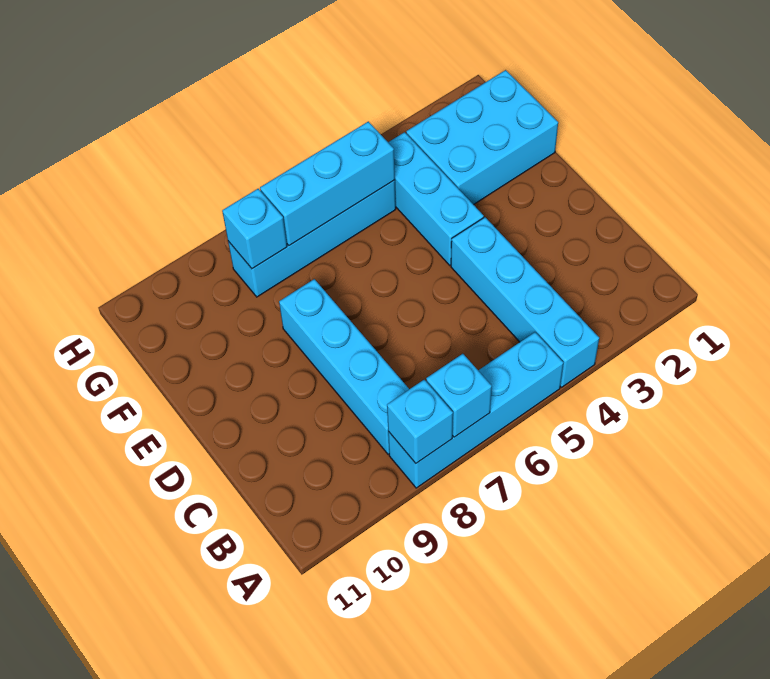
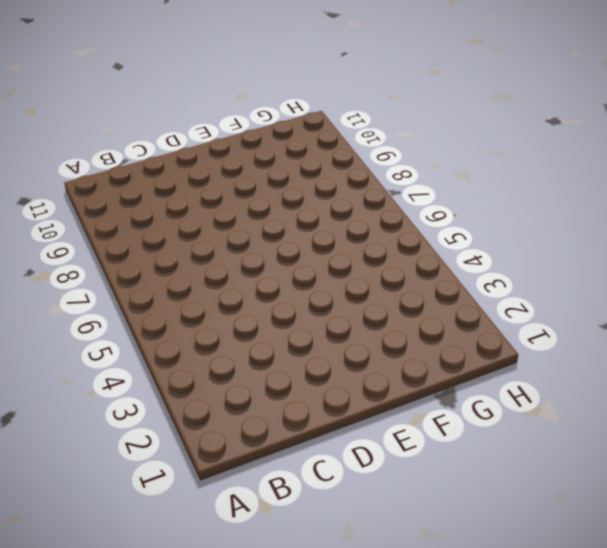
none -> cyan 1x4 brick [451,217,599,387]
none -> cyan 1x4 brick [388,332,563,488]

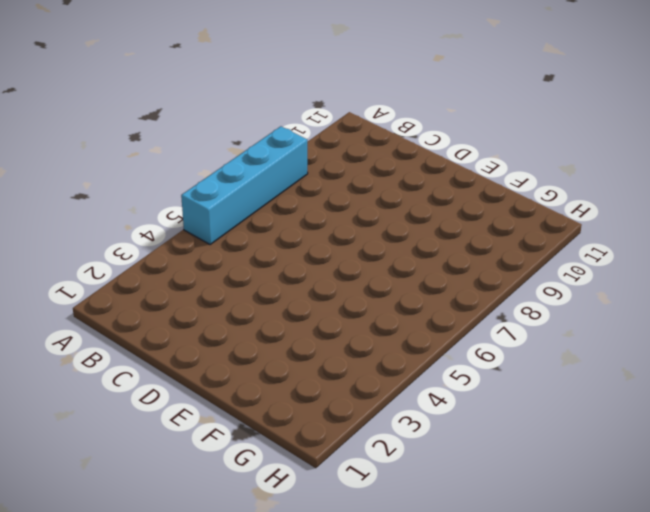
none -> cyan 1x4 brick [451,217,599,387]
none -> cyan 1x4 brick [279,279,409,454]

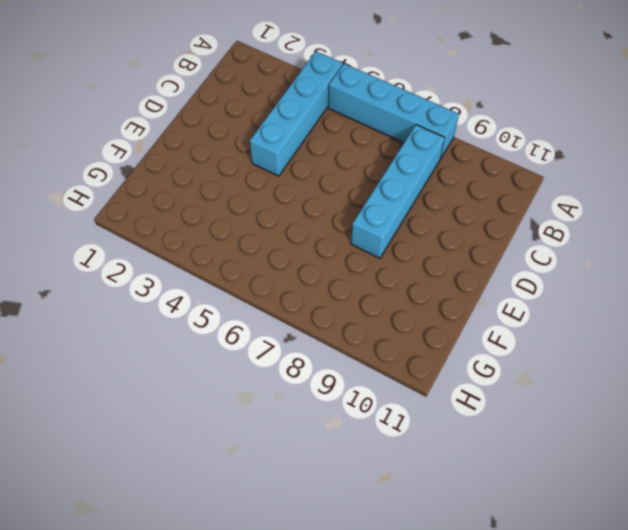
none -> cyan 1x3 brick [388,132,484,265]
none -> cyan 2x3 brick [406,70,558,205]

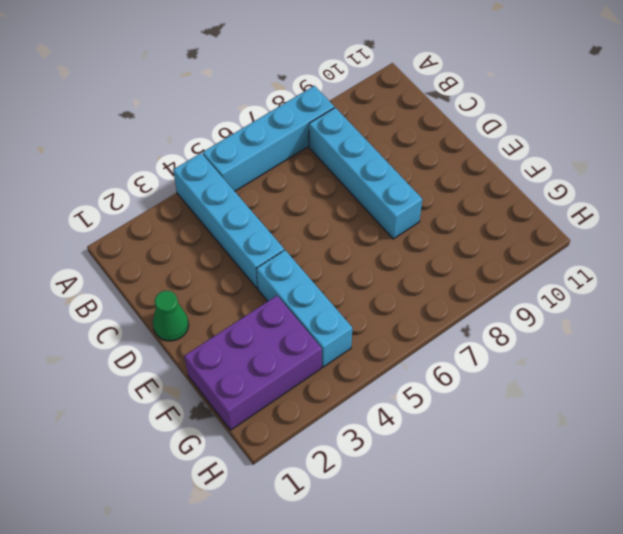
green 1x1 cone [153,291,189,341] -> none
purple 2x3 brick [184,296,322,430] -> cyan 2x3 brick [406,70,558,205]
none -> cyan 1x4 brick [228,180,396,297]
none -> cyan 1x1 brick [426,354,492,437]

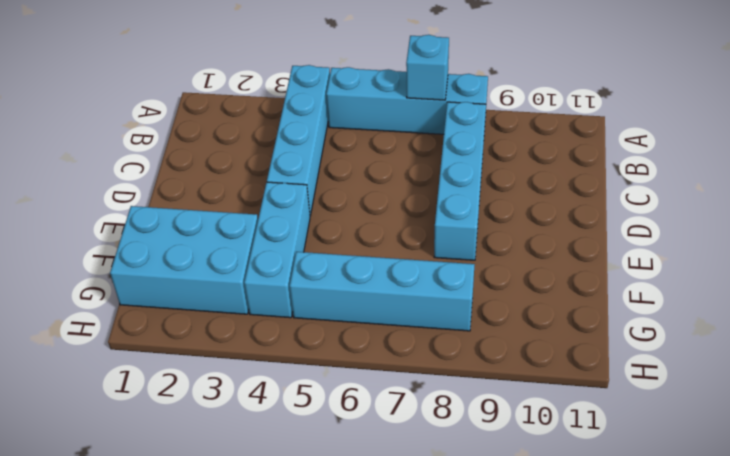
none -> cyan 1x1 brick [387,380,453,463]
none -> cyan 1x3 brick [260,122,395,246]

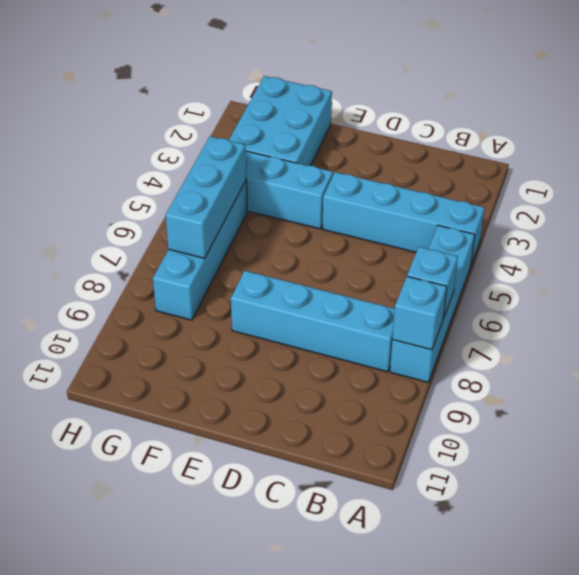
none -> cyan 1x1 brick [222,189,287,269]

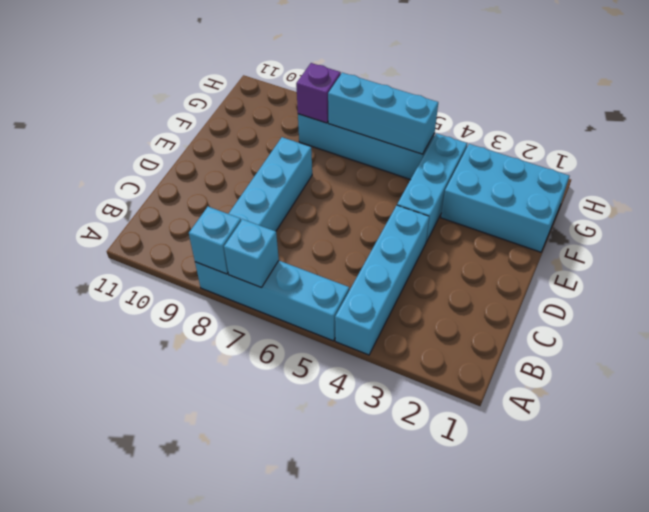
purple 1x1 brick [296,63,341,123] -> cyan 1x1 brick [222,189,287,269]

